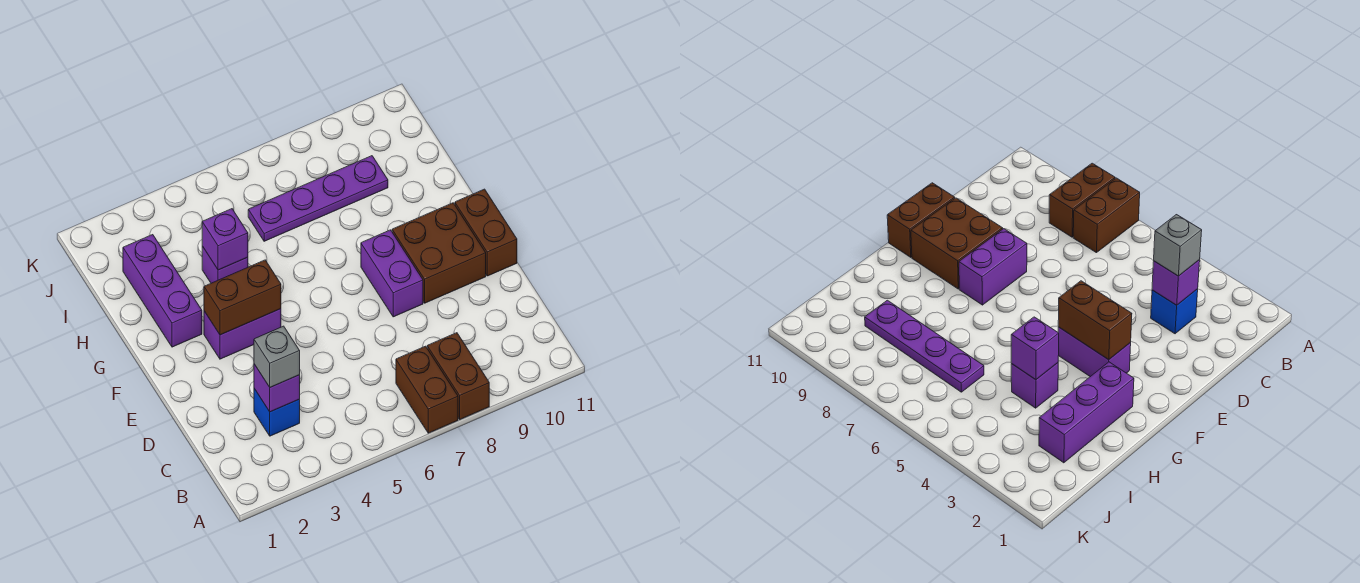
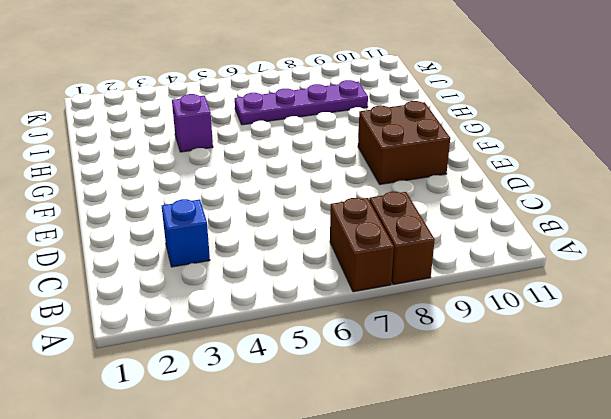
none -> purple 1x2 brick [361,230,423,317]
none -> brown 1x2 brick [455,189,517,276]
none -> purple 1x2 brick [204,309,281,359]

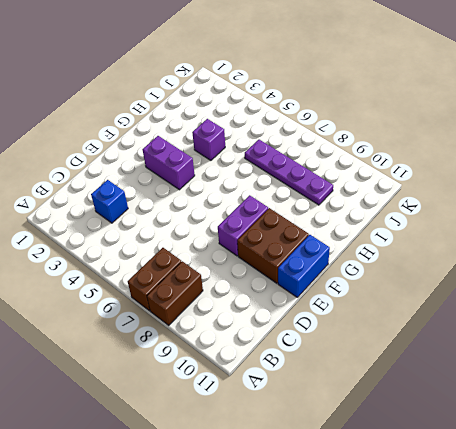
blue 1x2 brick [278,235,330,297] -> brown 1x2 brick [455,189,517,276]
none -> purple 1x3 brick [123,235,202,347]
none -> purple 1x1 brick [254,364,300,412]
none -> brown 1x2 brick [204,260,281,335]

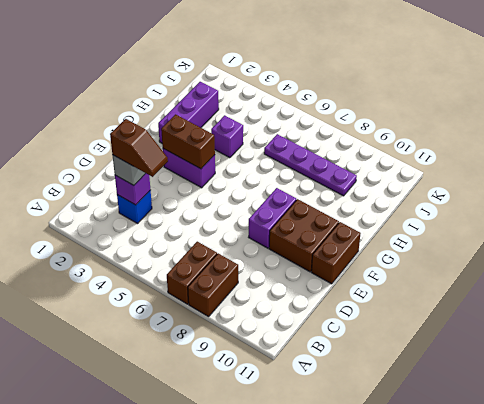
brown 1x2 slope [110,119,168,177] -> none
none -> purple 1x1 brick [202,209,248,270]

